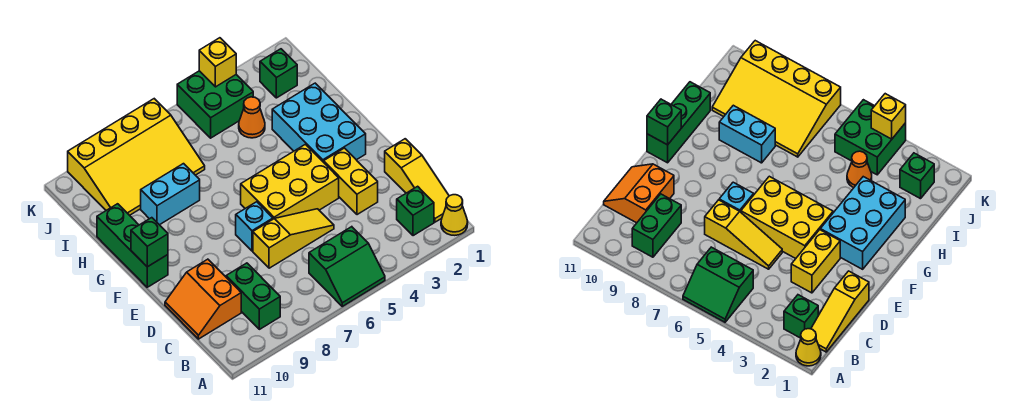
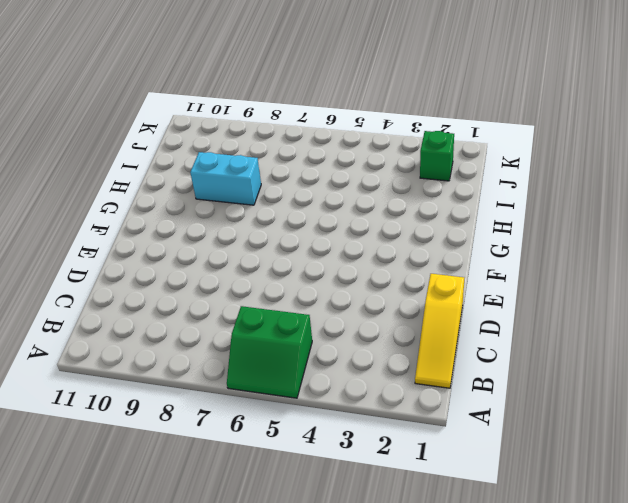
none -> yellow 1x1 cone [441,195,468,235]
none -> green 1x1 brick [397,186,434,236]
none -> green 1x2 brick [226,263,280,329]

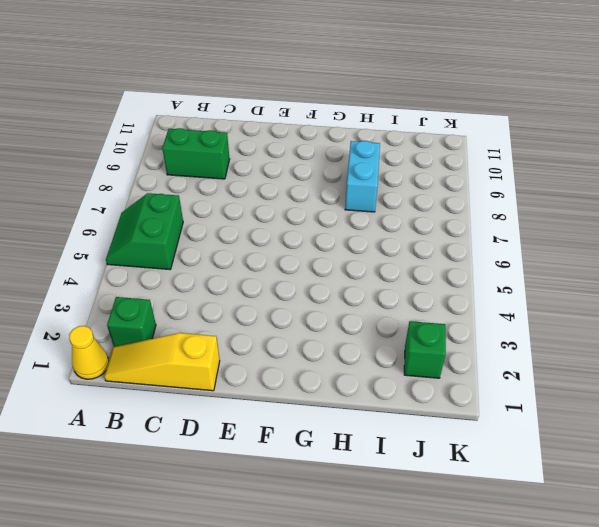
none -> orange 2x2 slope [165,259,241,339]
none -> yellow 1x2 brick [324,148,378,215]
none -> yellow 1x3 slope [253,209,334,268]

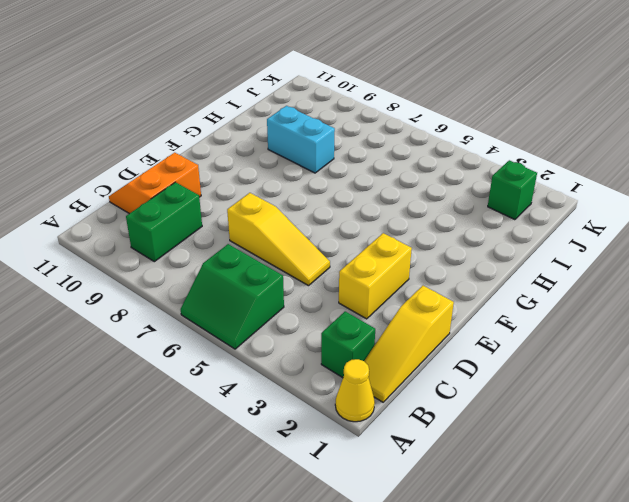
none -> yellow 2x3 brick [241,144,339,219]
none -> cyan 1x1 brick [236,202,273,251]
none -> cyan 2x3 brick [272,83,366,162]

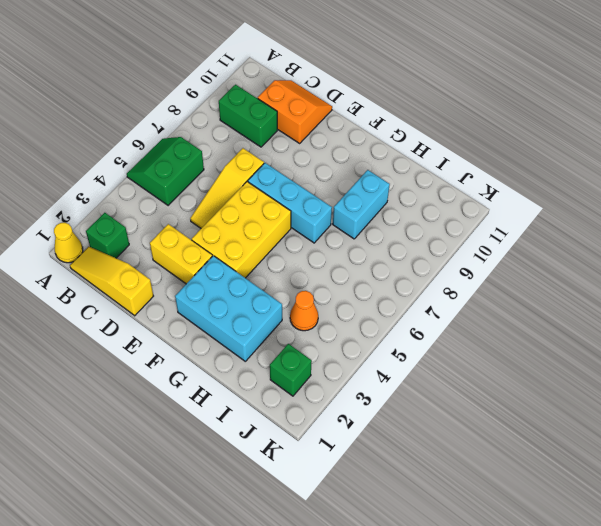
cyan 1x3 brick [248,163,332,243] -> cyan 1x1 brick [236,202,273,251]
none -> green 1x3 brick [97,204,168,287]
none -> yellow 3x4 slope [68,99,205,215]
none -> green 2x2 brick [177,71,253,138]

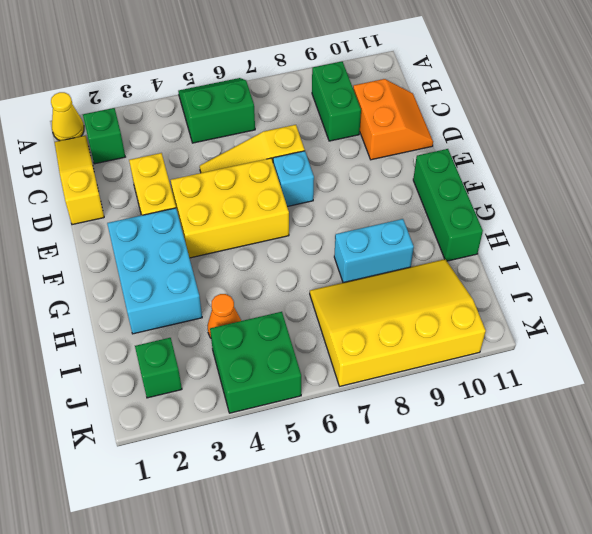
none -> green 1x1 brick [131,218,168,267]
none -> yellow 1x1 brick [199,38,236,87]

